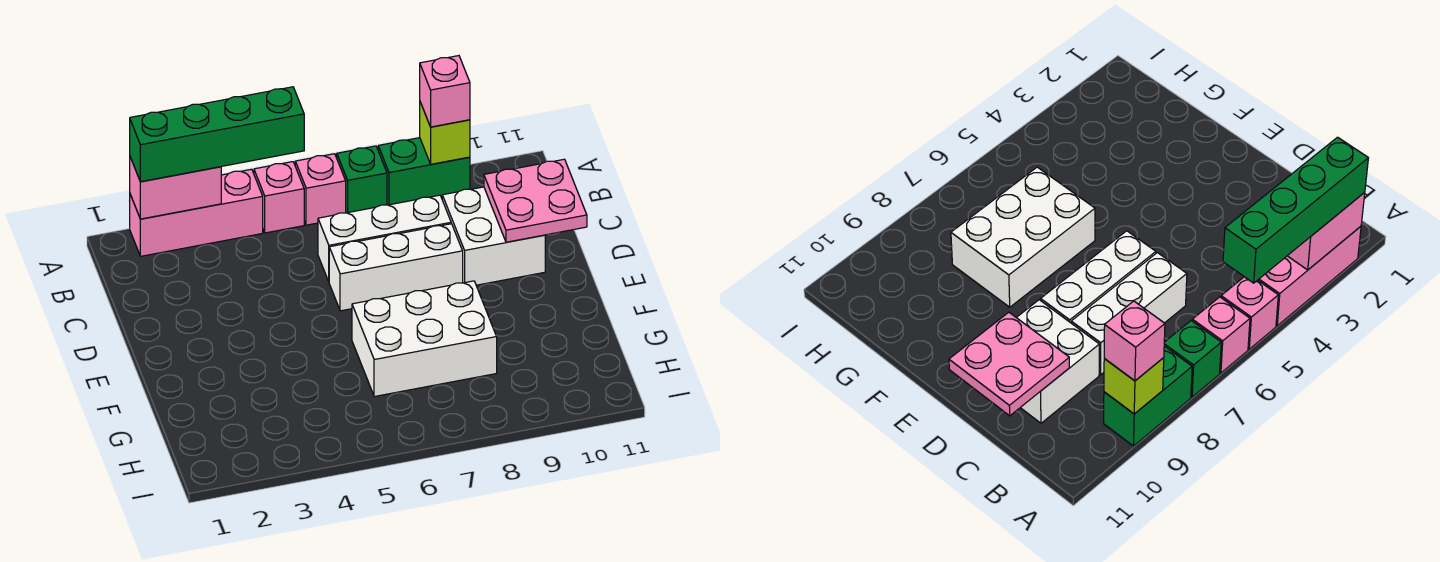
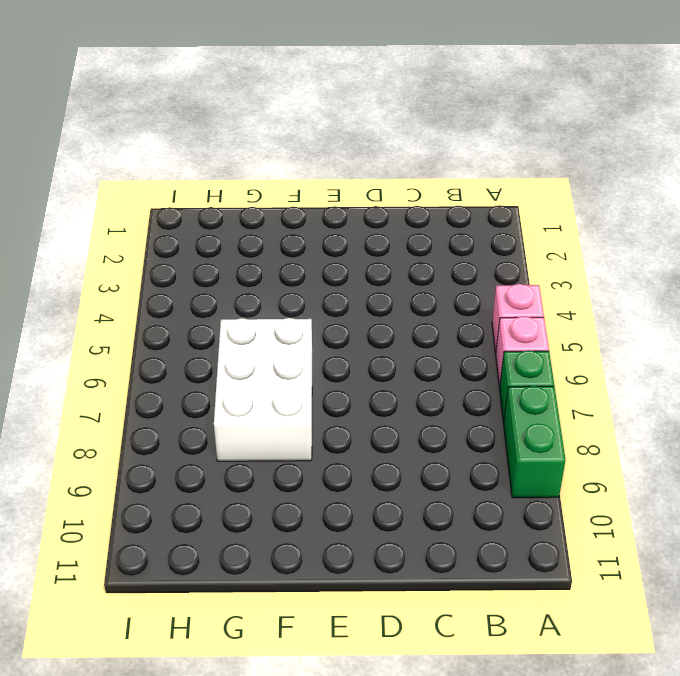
none -> pink 1x3 brick [130,169,263,256]
none -> white 1x3 brick [318,195,451,281]
none -> white 2x2 brick [442,187,545,285]

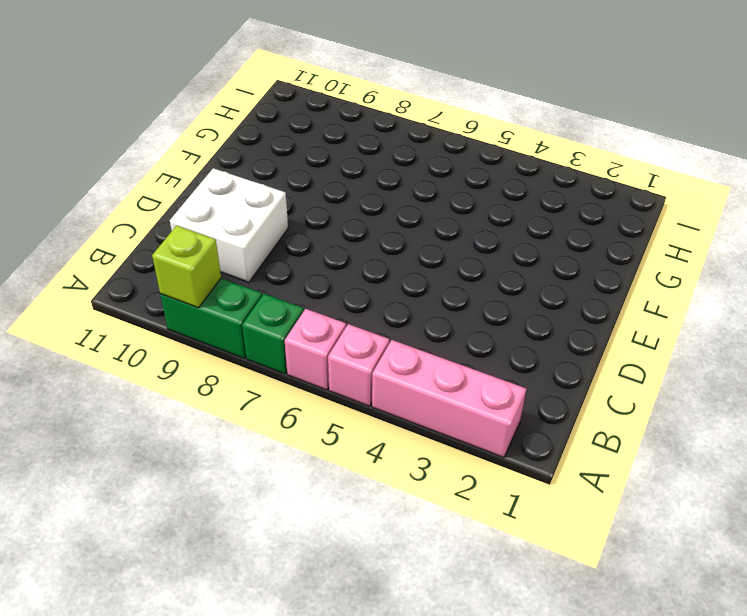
none -> white 1x3 brick [318,195,451,281]
none -> white 1x3 brick [329,224,463,311]
none -> white 2x3 brick [352,281,497,397]

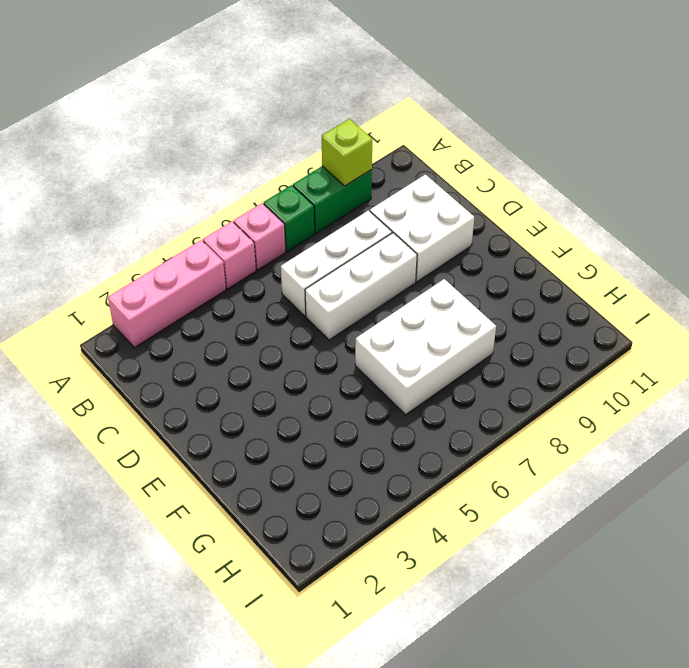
none -> pink 1x2 brick [130,157,221,219]
none -> pink 2x2 plate [484,159,587,242]
none -> green 1x4 brick [130,87,304,182]

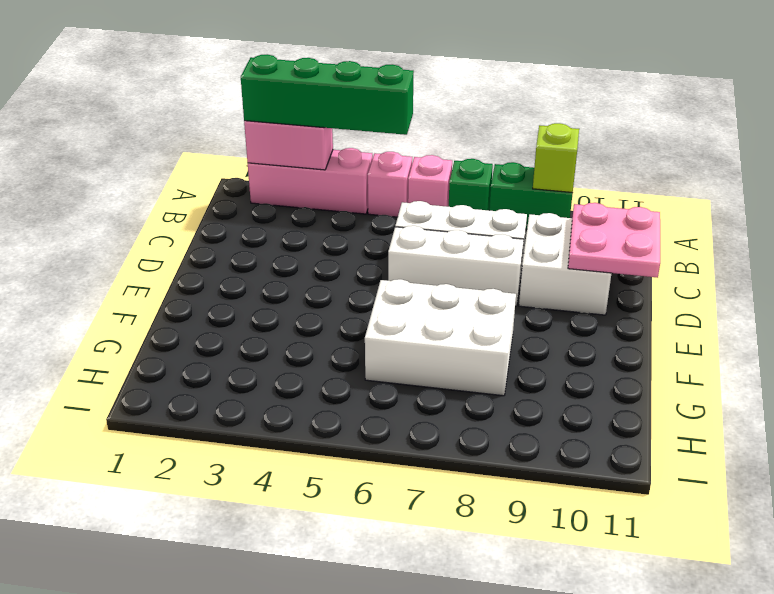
none -> pink 1x1 brick [420,56,470,127]

